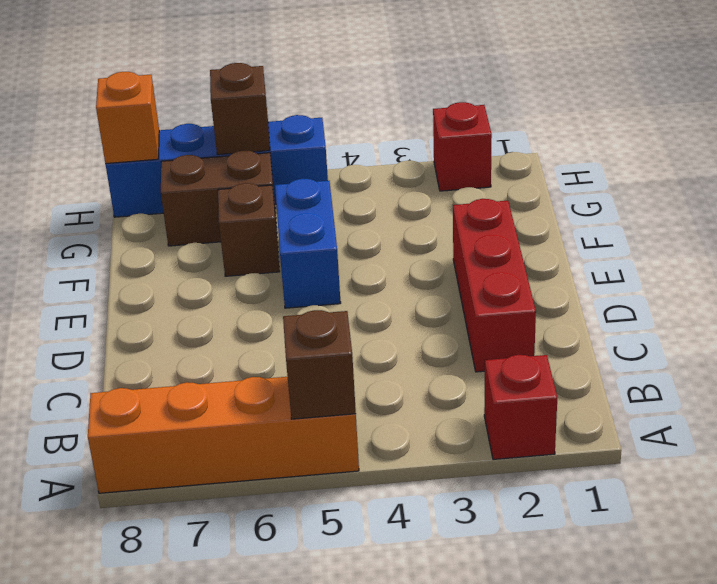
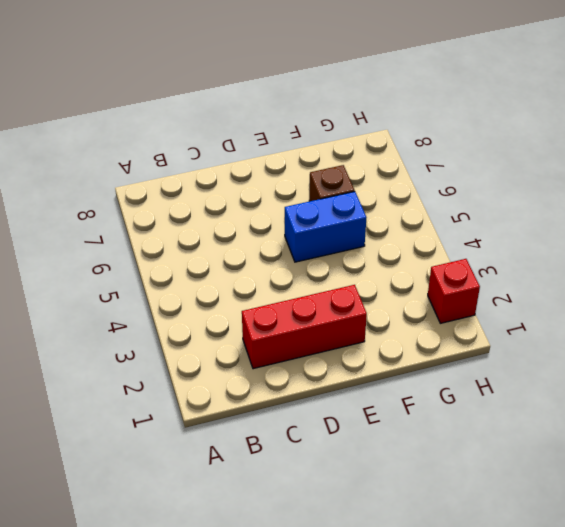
none -> red 1x1 brick [484,355,557,459]
none -> orange 1x4 brick [88,377,359,493]

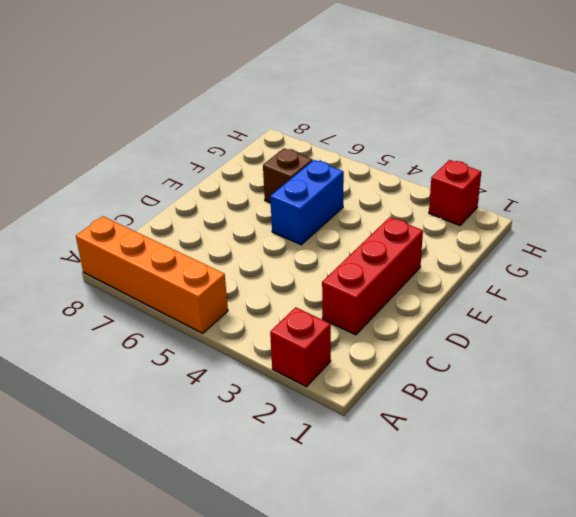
none -> brown 1x2 brick [161,151,277,246]
none -> blue 1x4 brick [105,115,328,217]

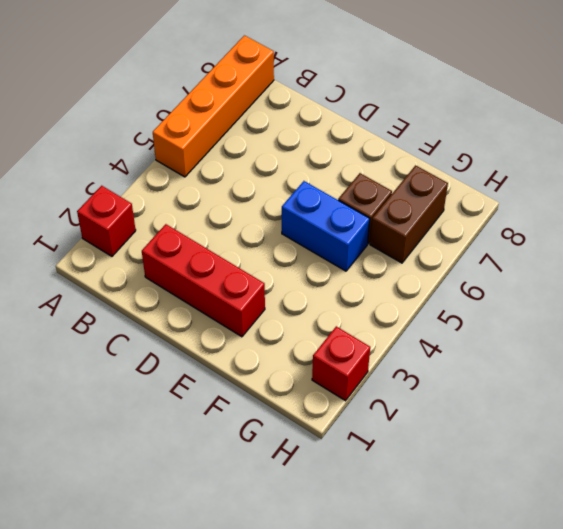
none -> blue 1x4 brick [105,115,328,217]
none -> brown 1x1 brick [283,310,356,419]

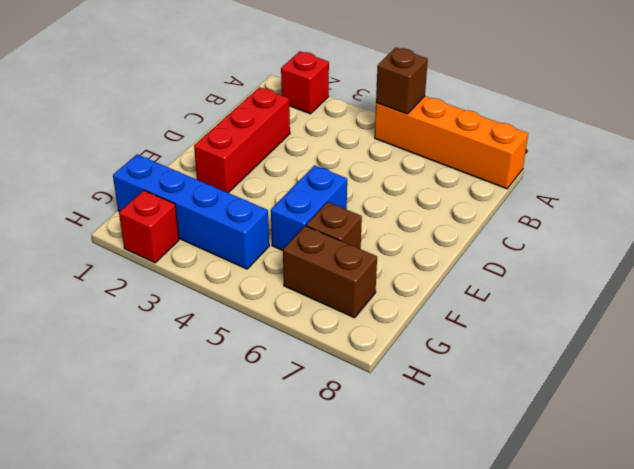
blue 1x4 brick [113,154,269,269] -> blue 1x4 brick moved to [105,115,328,217]
none -> brown 1x1 brick [210,63,270,155]
none -> orange 1x1 brick [96,72,159,164]

